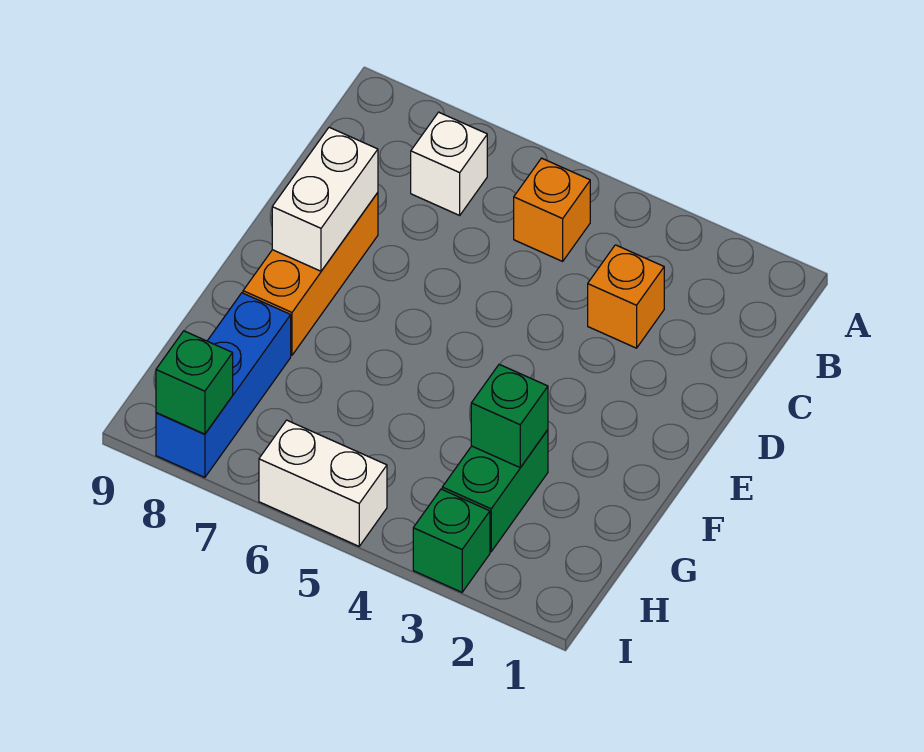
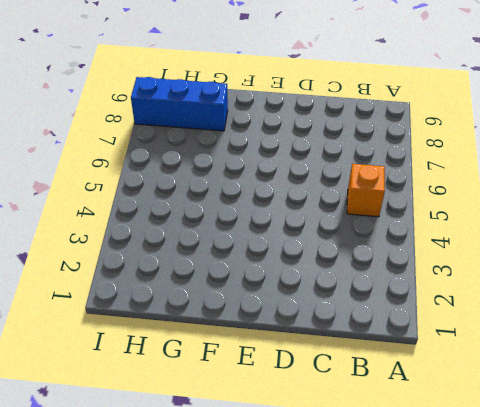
none -> white 1x1 brick [411,112,487,215]
none -> orange 1x1 brick [588,245,664,348]

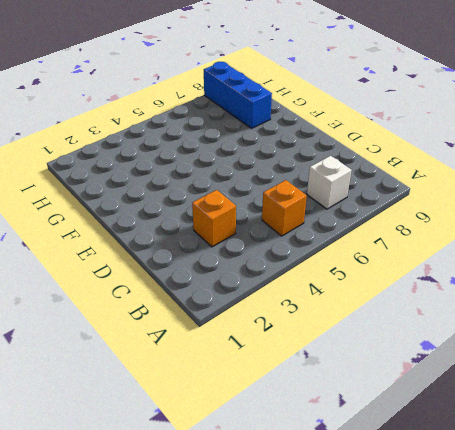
none -> orange 1x3 brick [243,193,378,355]
none -> green 1x2 brick [442,430,548,552]

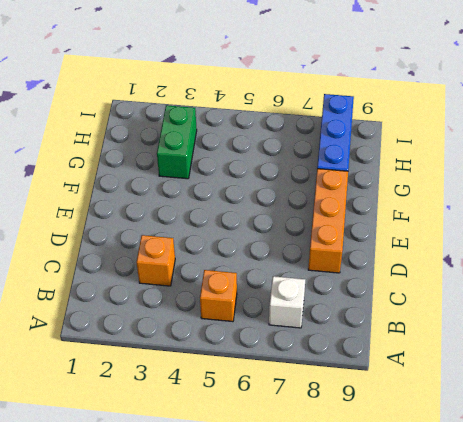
none -> green 1x1 brick [413,489,490,592]
none -> white 1x2 brick [259,420,387,546]

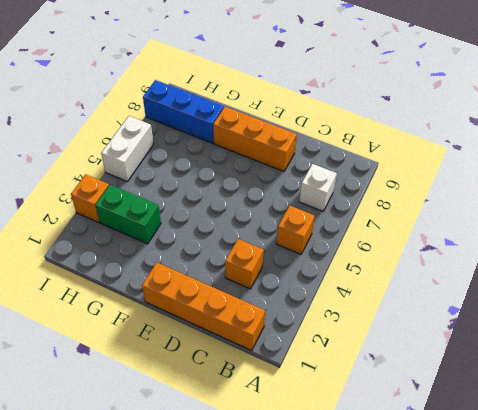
orange 1x4 brick [142,262,265,351] -> none
orange 1x1 brick [71,174,109,222] -> green 1x1 brick [413,489,490,592]
none -> white 1x2 brick [272,127,378,271]
none -> green 1x1 brick [471,364,548,467]

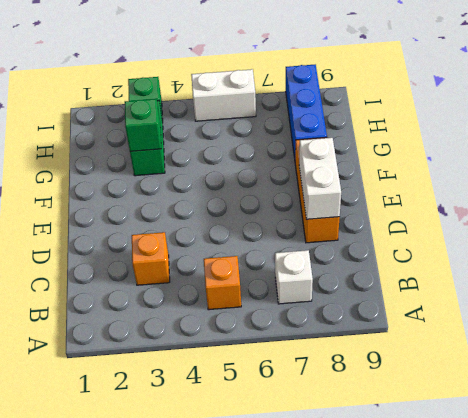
none -> green 1x1 brick [156,331,233,434]

